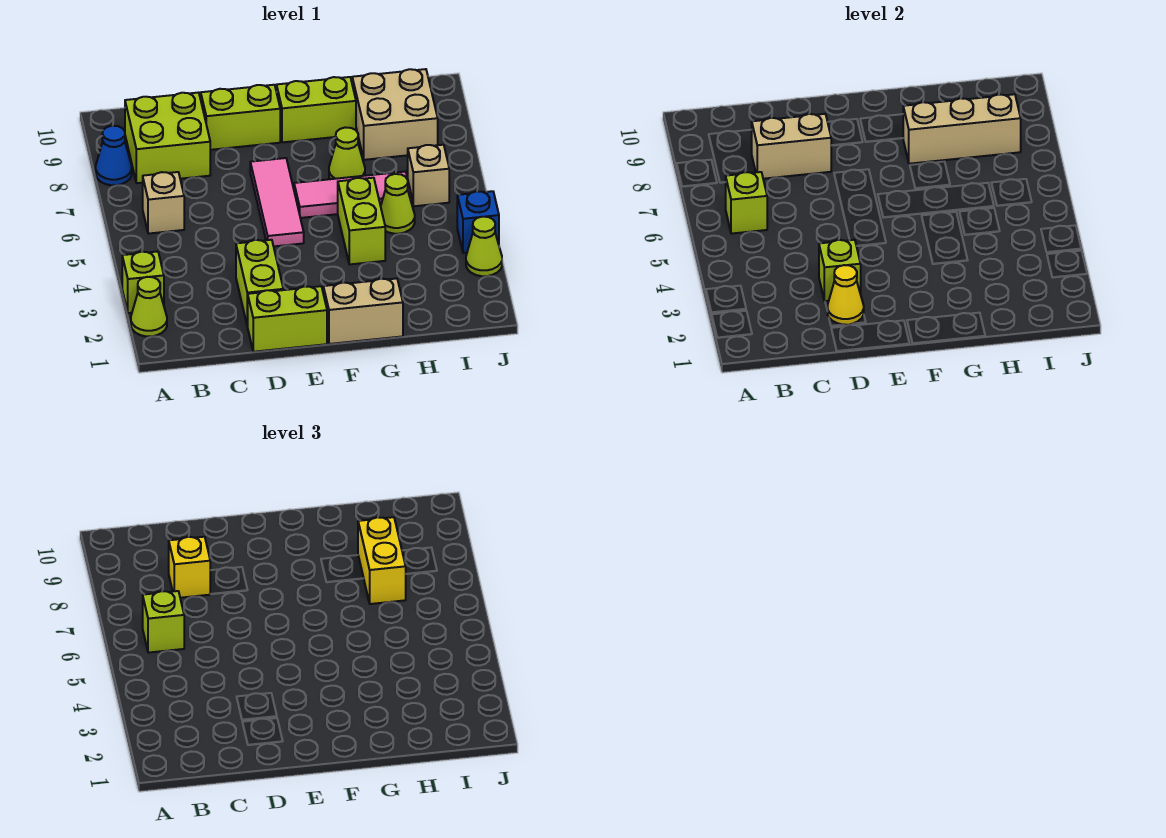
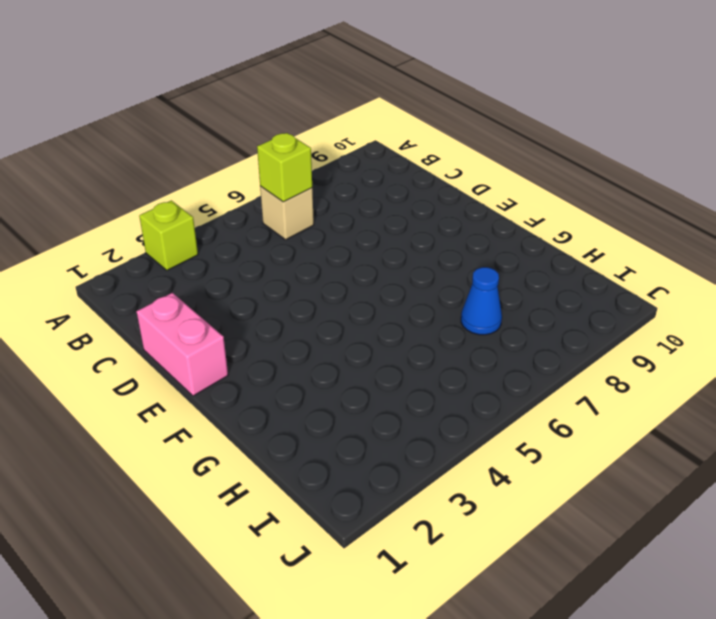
pink 1x2 brick [136,293,228,396] -> lime 1x2 brick [248,286,327,352]
blue 1x1 cone [461,267,502,335] -> blue 1x1 cone moved to [96,126,132,185]
none -> lime 1x1 cone [131,277,167,336]
none -> lime 2x2 brick [125,92,210,183]
none -> lime 1x2 brick [236,240,283,326]

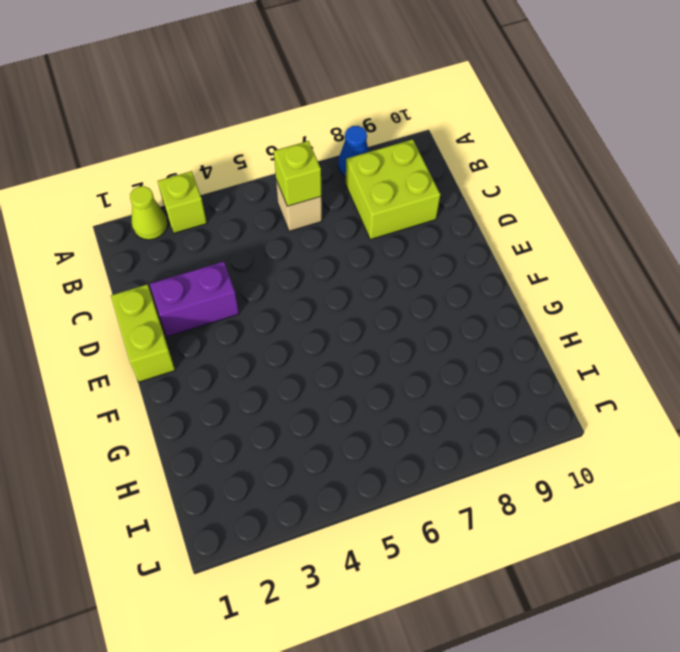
purple 1x2 brick [150,261,239,337] -> lime 1x2 brick [236,240,283,326]
none -> lime 1x2 brick [201,85,280,150]
none -> pink 1x3 tile [250,158,304,246]
none -> tan 1x2 brick [323,278,403,344]

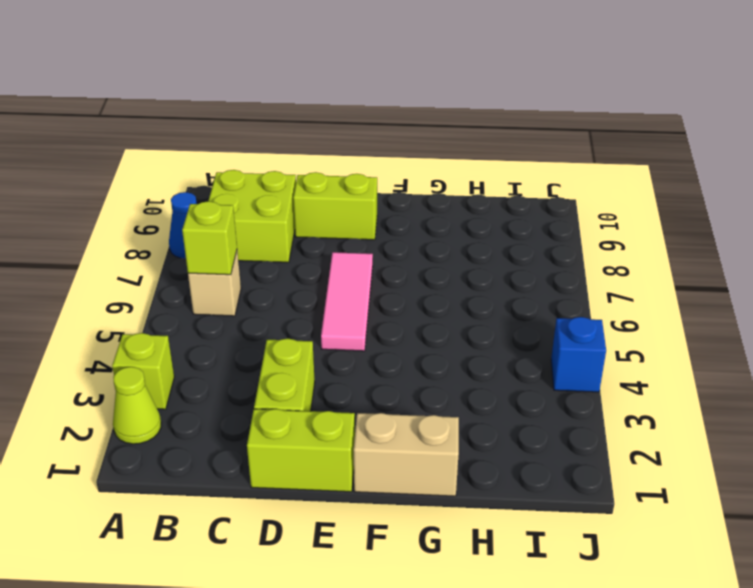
none -> pink 1x3 tile [294,172,412,218]
none -> lime 1x2 brick [277,77,356,142]
none -> lime 1x2 brick [338,178,385,264]

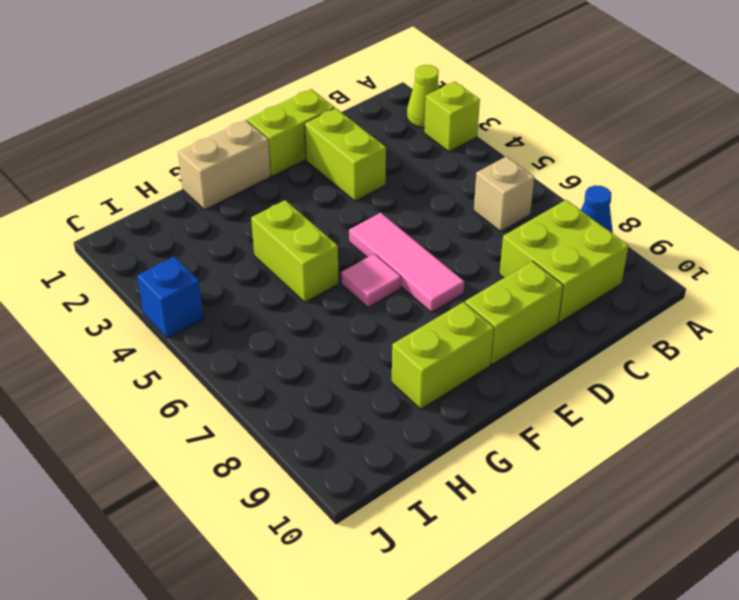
pink 1x1 tile [341,254,401,307] -> pink 1x3 tile [294,172,412,218]
none -> lime 1x1 cone [329,127,365,179]
none -> lime 1x1 cone [381,174,415,234]
none -> tan 2x2 brick [352,69,438,160]

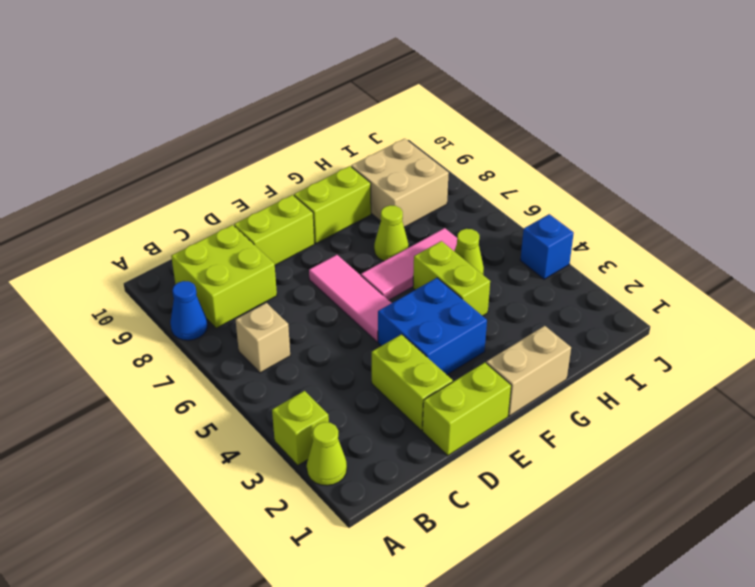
blue 2x2 brick [378,278,487,375] -> none
none -> tan 1x1 brick [408,145,449,206]
none -> lime 1x1 cone [466,217,502,276]
none -> lime 1x1 brick [726,172,767,234]

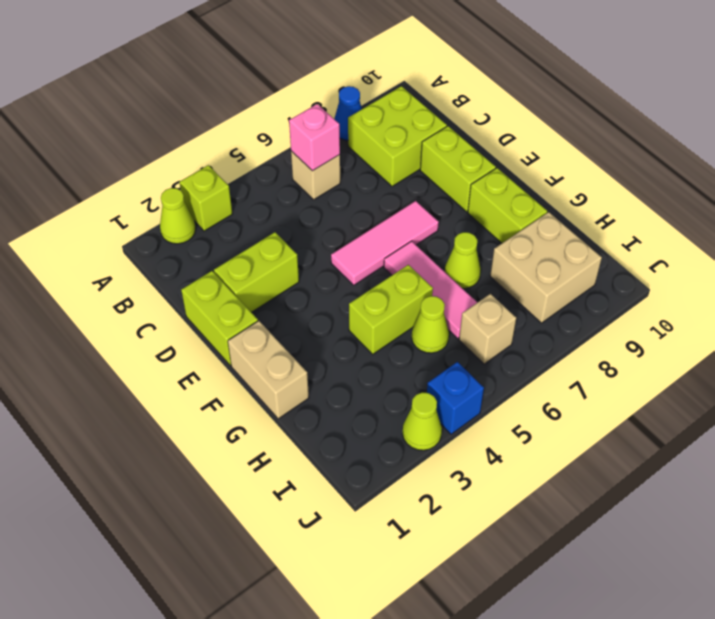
pink 1x1 brick [289,104,340,171] -> lime 1x1 brick [726,172,767,234]
none -> tan 1x2 brick [752,114,831,179]
none -> yellow 1x1 cone [828,265,864,325]
none -> lime 1x1 brick [819,240,861,301]

